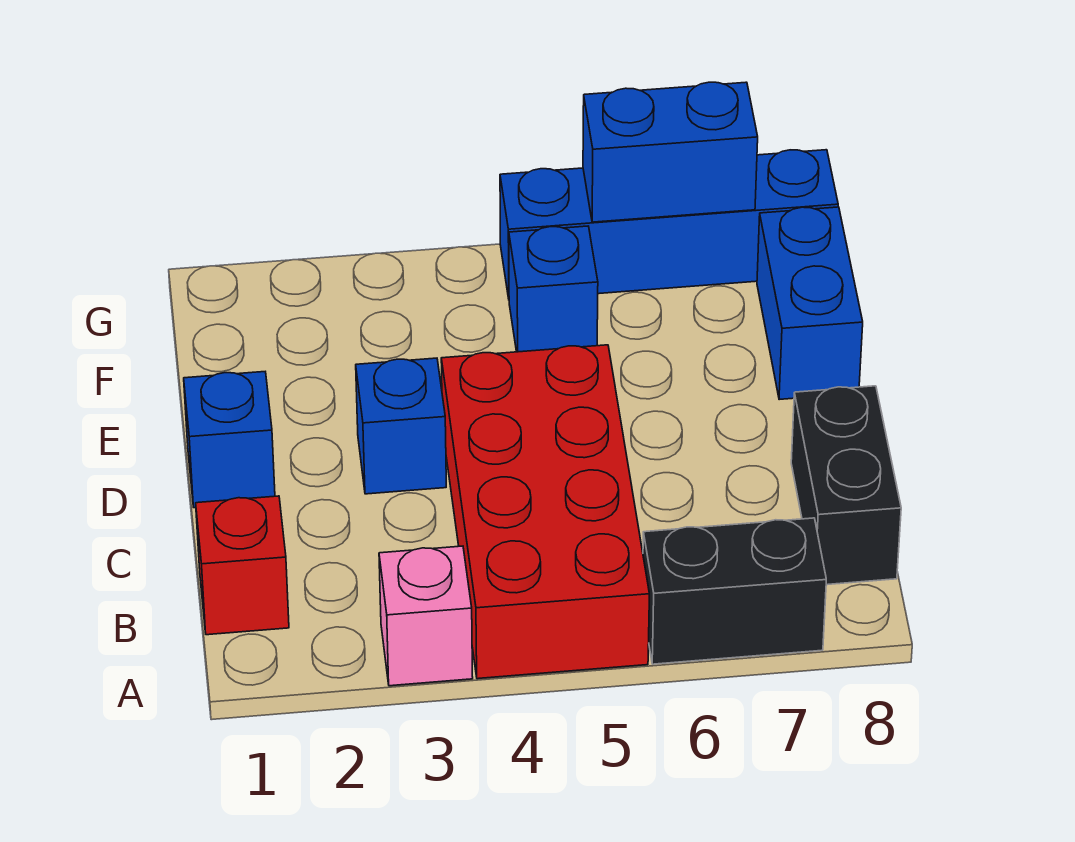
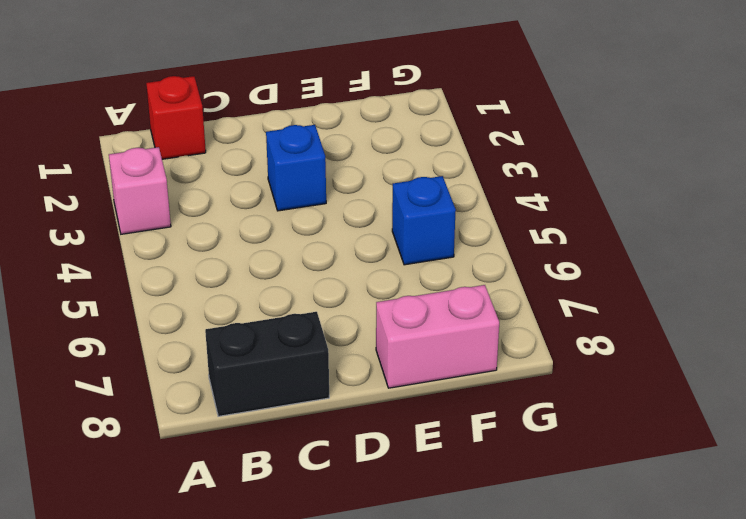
pink 1x2 brick [376,285,499,388] -> blue 1x2 brick [757,207,863,400]
none -> red 2x4 brick [441,345,649,679]
none -> black 1x2 brick [643,518,826,664]

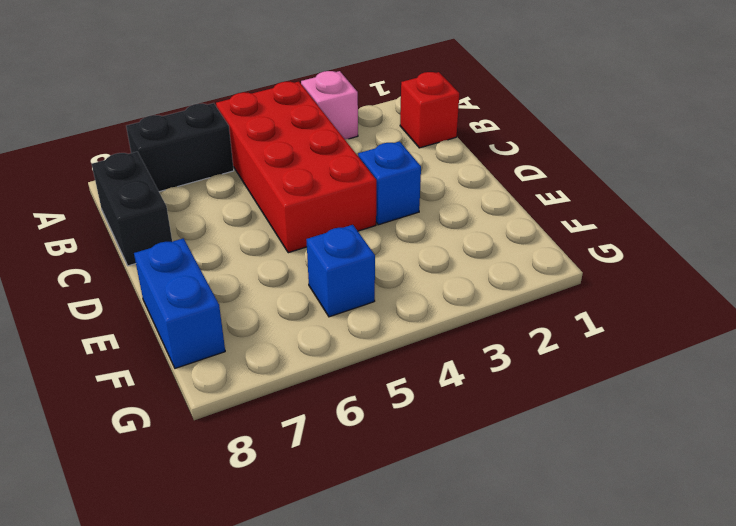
none -> blue 1x1 brick [184,372,275,508]
none -> blue 1x4 brick [500,150,838,298]

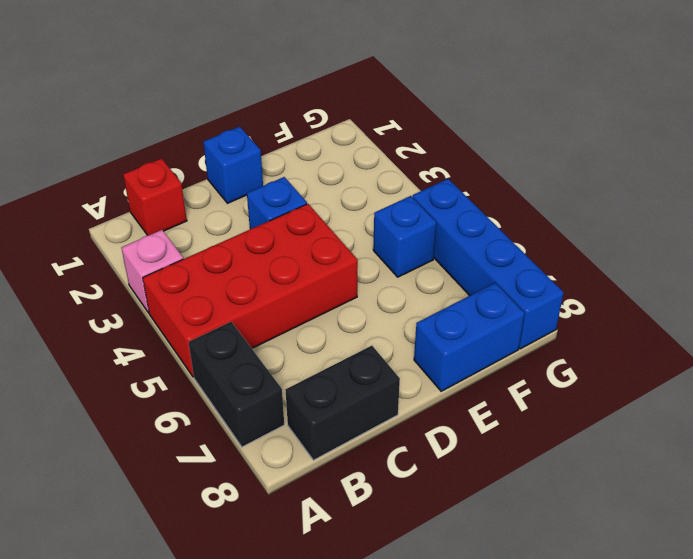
none -> blue 1x2 brick [583,82,758,222]

